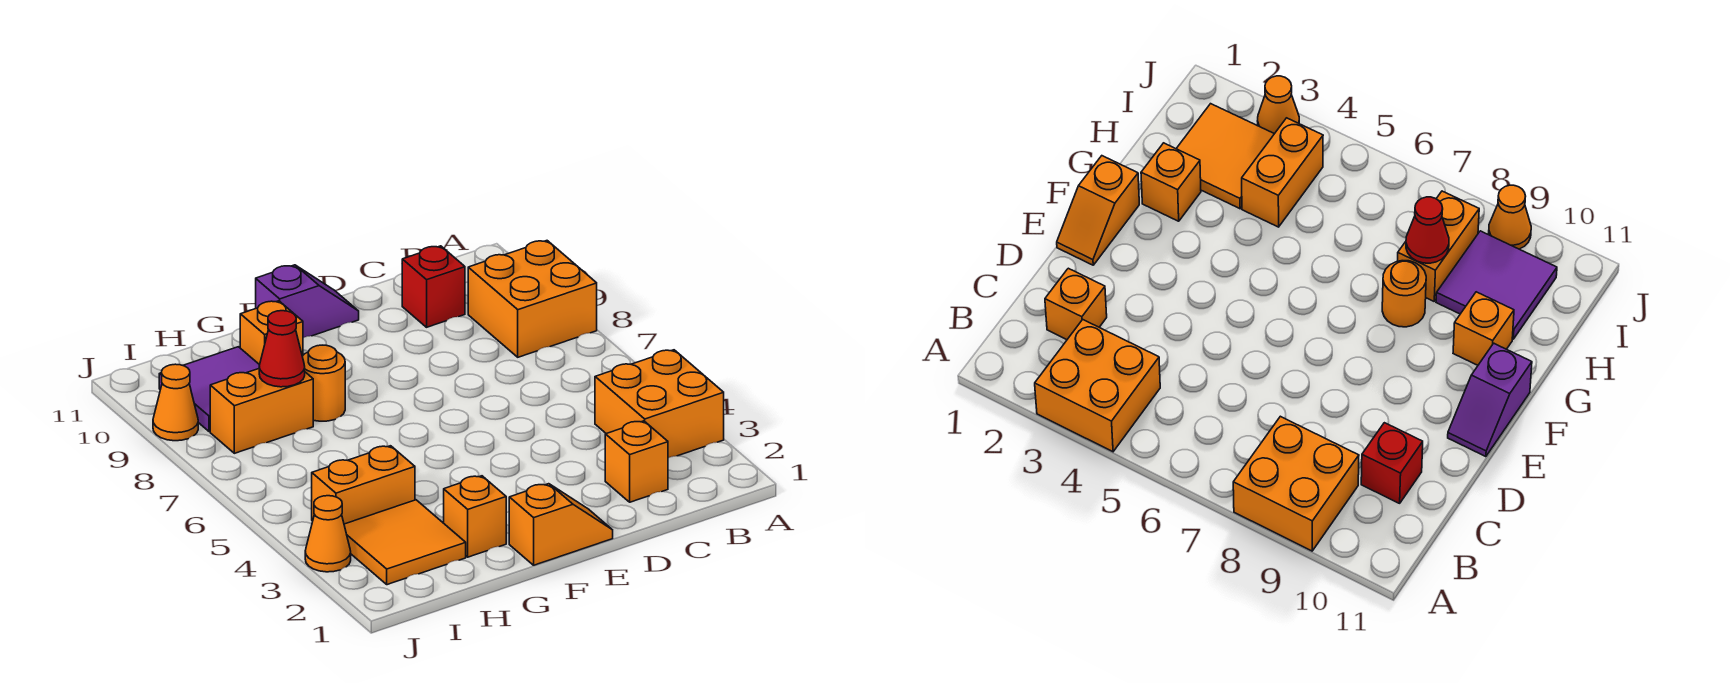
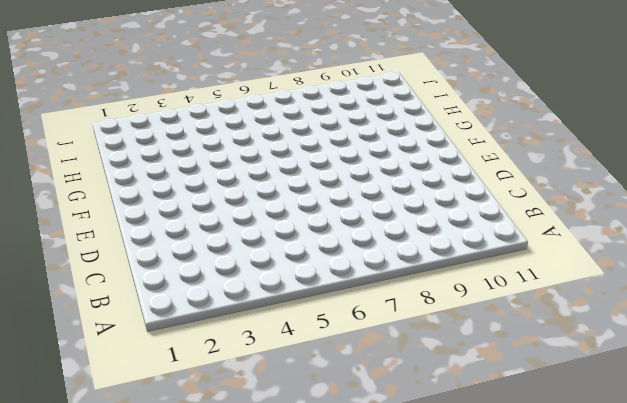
none -> orange 2x2 brick [595,350,724,458]
none -> orange 2x2 brick [468,241,597,357]
none -> orange 1x1 brick [605,421,668,502]

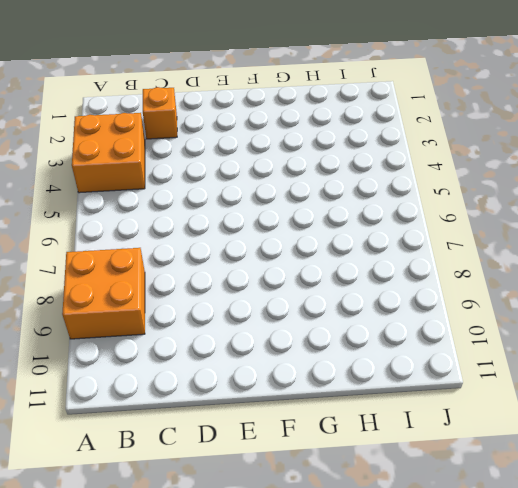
none -> red 1x1 brick [402,246,465,327]
none -> orange 1x2 slope [509,484,613,565]
none -> purple 1x2 slope [256,265,359,338]

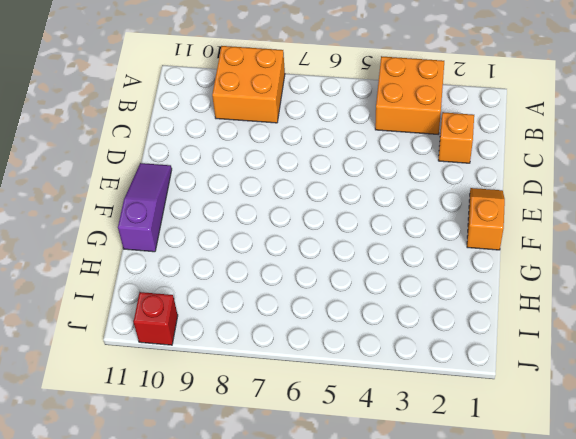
purple 1x3 slope [118,163,172,252] -> purple 1x2 slope [256,265,359,338]
red 1x1 brick [133,292,178,345] -> red 1x1 brick moved to [402,246,465,327]
none -> orange 1x1 brick [444,476,506,557]
none -> orange 1x1 round brick [302,345,345,421]
none -> orange 1x1 brick [240,301,303,365]

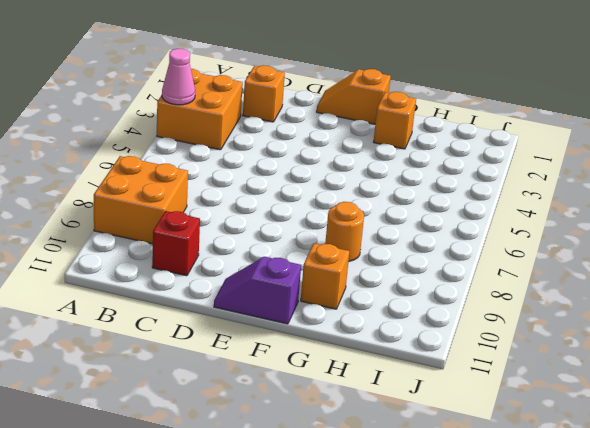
pink 1x1 cone [162,49,195,105] -> none
none -> orange 2x2 tile [344,500,466,585]
none -> orange 1x2 brick [312,446,415,524]
none -> orange 1x2 brick [210,369,313,453]

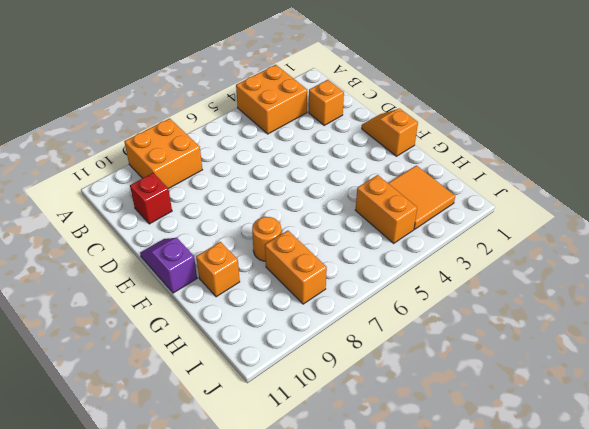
none -> orange 1x1 brick [444,476,506,557]
none -> purple 2x2 tile [159,347,259,432]
none -> orange 1x1 cone [305,496,351,572]

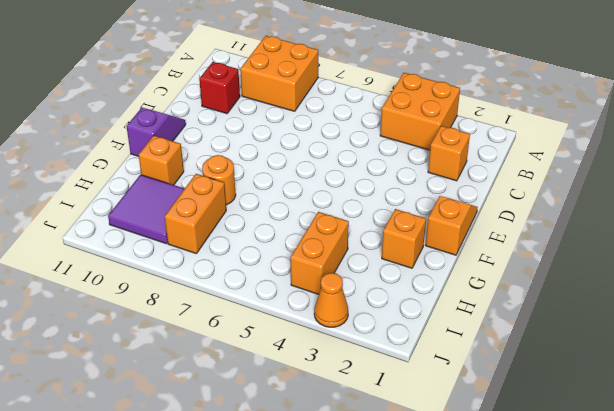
none -> orange 2x2 tile [344,500,466,585]
none -> orange 1x1 cone [153,364,198,441]
none -> red 1x1 cone [259,311,305,387]

